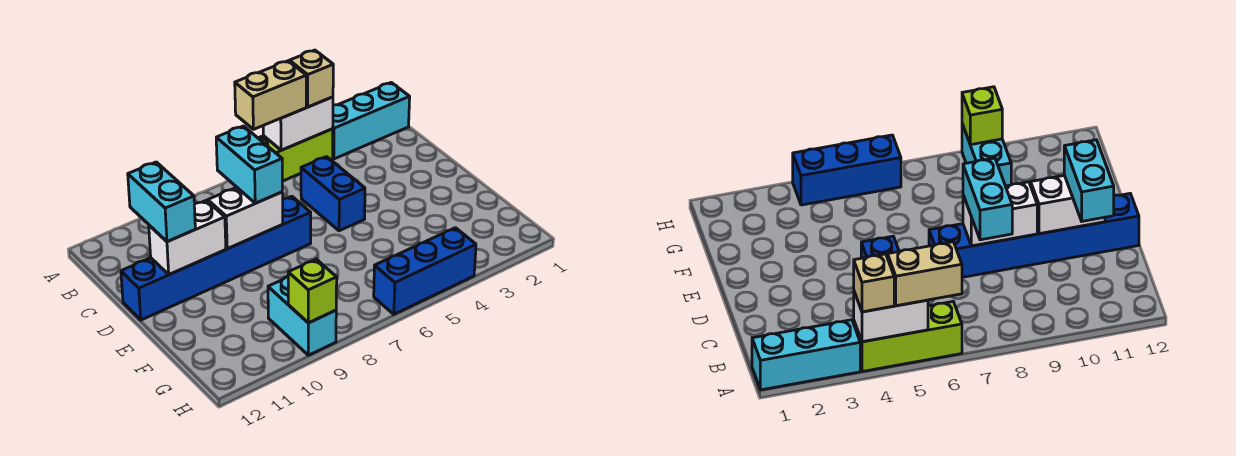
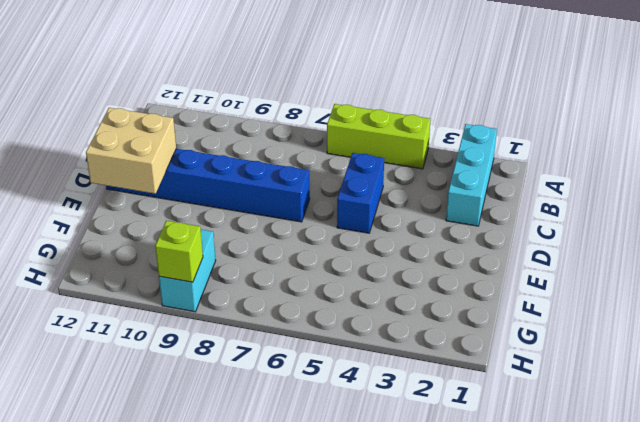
cyan 1x3 brick [446,124,497,226] -> cyan 1x3 brick turned to [333,83,410,159]
tan 2x2 brick [86,108,176,194] -> white 1x2 brick [149,200,226,275]
none -> blue 1x3 brick [374,228,476,314]
none -> white 1x2 brick [263,97,333,150]
none -> white 1x2 brick [208,187,283,249]

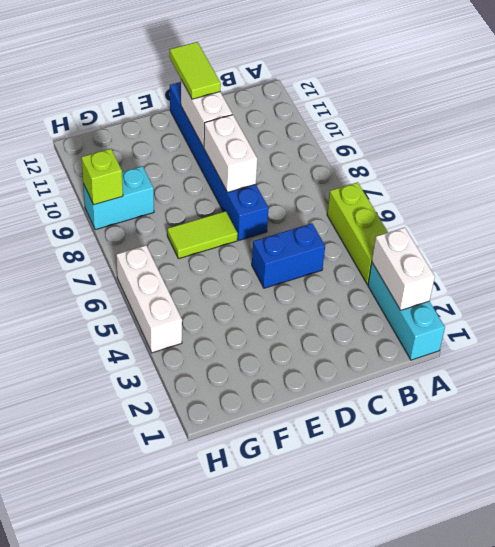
white 1x2 brick [372,227,435,310] -> white 1x2 brick moved to [263,97,333,150]
lime 1x2 tile [170,42,221,99] -> cyan 1x2 brick [128,162,195,242]
lime 1x2 tile [167,211,238,259] -> none
white 1x3 brick [116,245,182,353] -> blue 1x3 brick [374,228,476,314]
none -> tan 1x1 brick [289,50,333,107]
none -> tan 1x2 brick [235,61,306,129]
none -> cyan 1x2 brick [216,126,282,203]

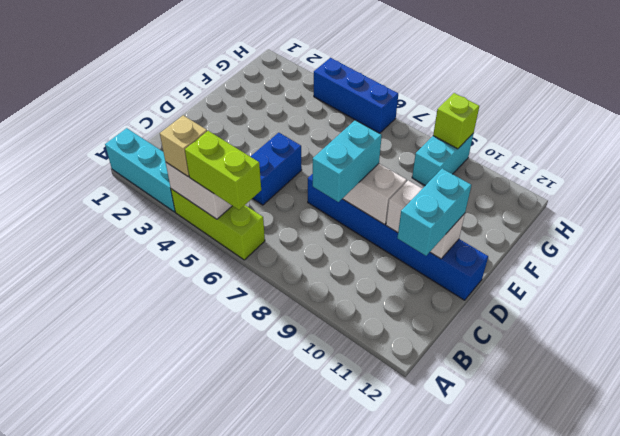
lime 1x2 brick [185,131,261,210] -> tan 1x2 brick [235,61,306,129]

